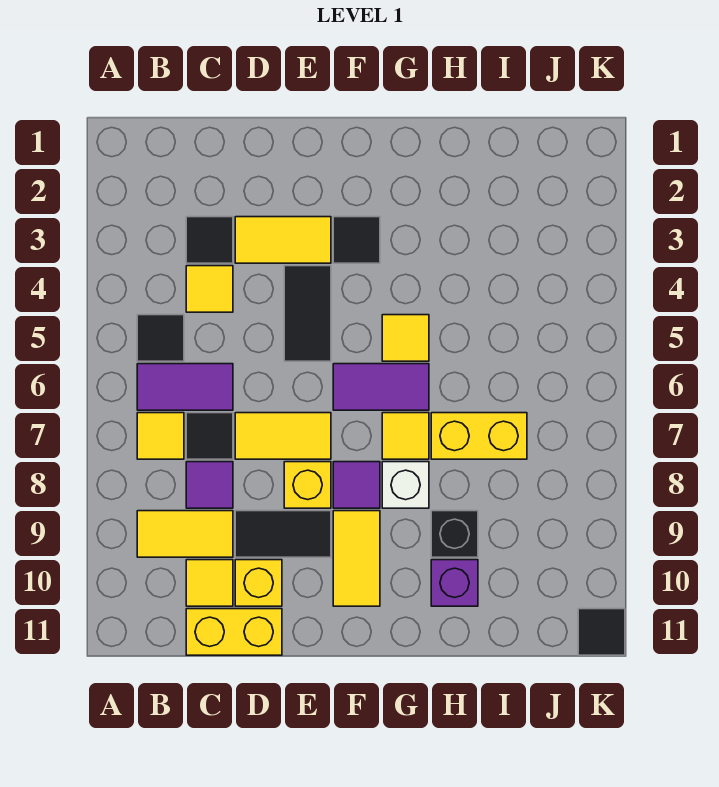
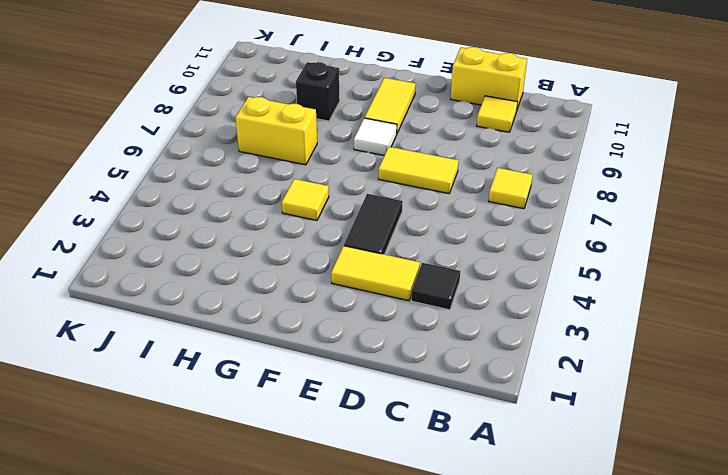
white 1x1 tile [354,118,397,155] -> purple 1x1 tile [333,462,380,508]
none -> black 1x1 tile [137,315,184,361]
none -> purple 1x2 tile [137,364,233,410]
none -> yellow 1x2 tile [137,511,233,557]

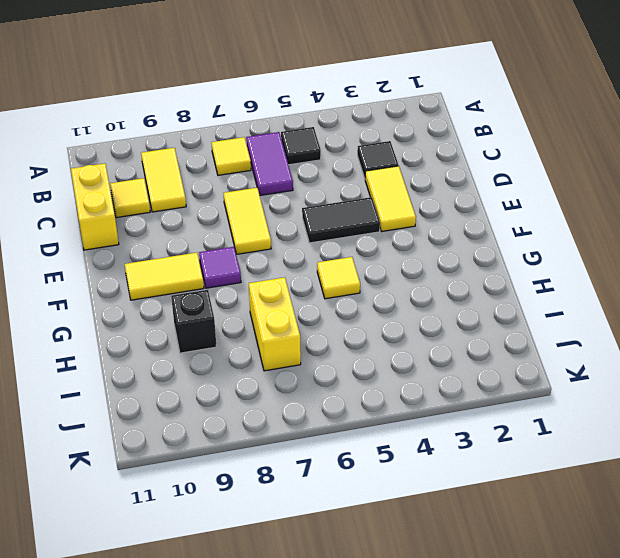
none -> yellow 1x1 tile [186,266,233,312]
none -> black 1x1 tile [186,413,233,459]
none -> purple 1x1 tile [186,462,233,508]

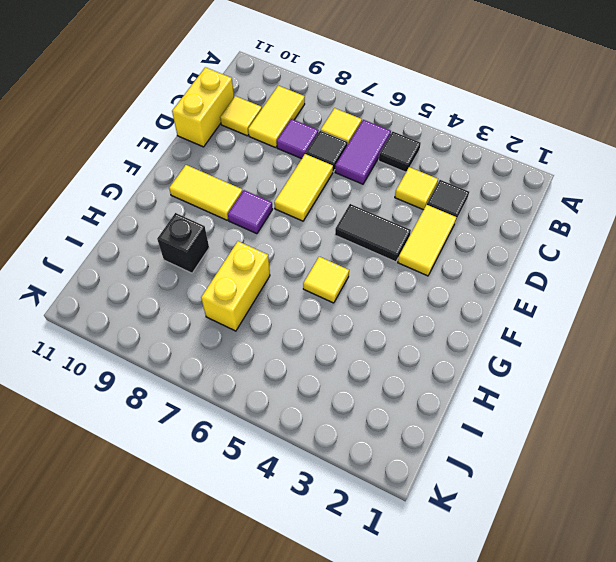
none -> black 1x2 tile [235,511,331,557]
none -> yellow 1x1 brick [235,560,282,606]
none -> yellow 1x1 brick [284,462,331,508]

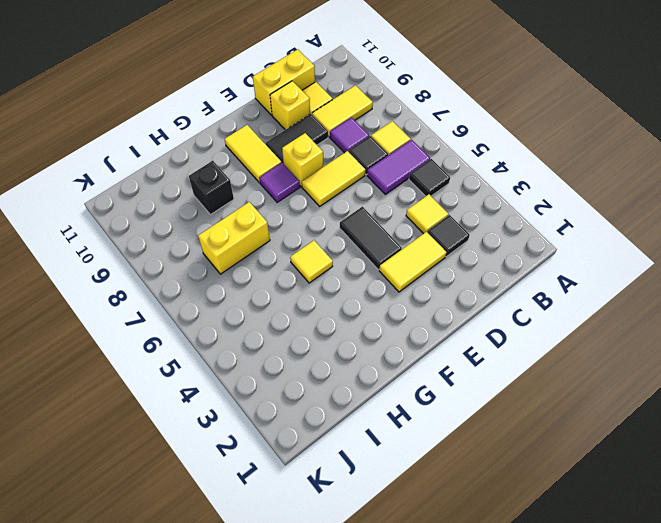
none -> black 1x1 tile [333,217,380,263]
none -> purple 1x2 tile [333,364,429,410]
none -> yellow 1x1 tile [382,413,429,459]

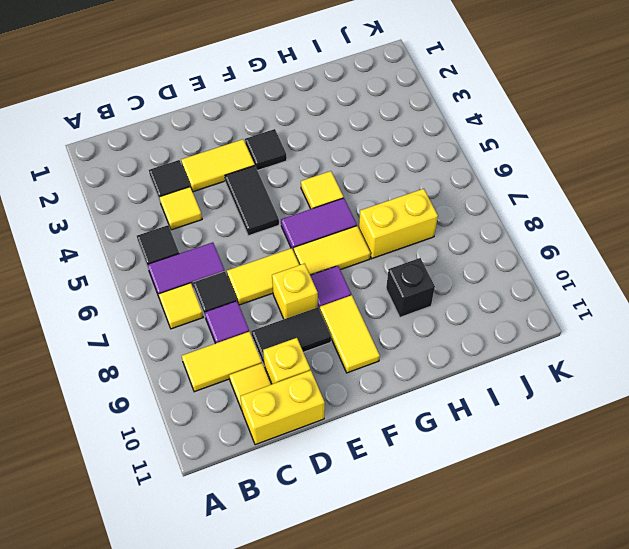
yellow 1x2 tile [294,226,370,275] -> yellow 1x1 tile [382,413,429,459]
none -> white 1x1 brick [382,462,429,508]
none -> purple 1x1 brick [431,560,478,606]
none -> black 1x1 tile [578,609,625,655]

